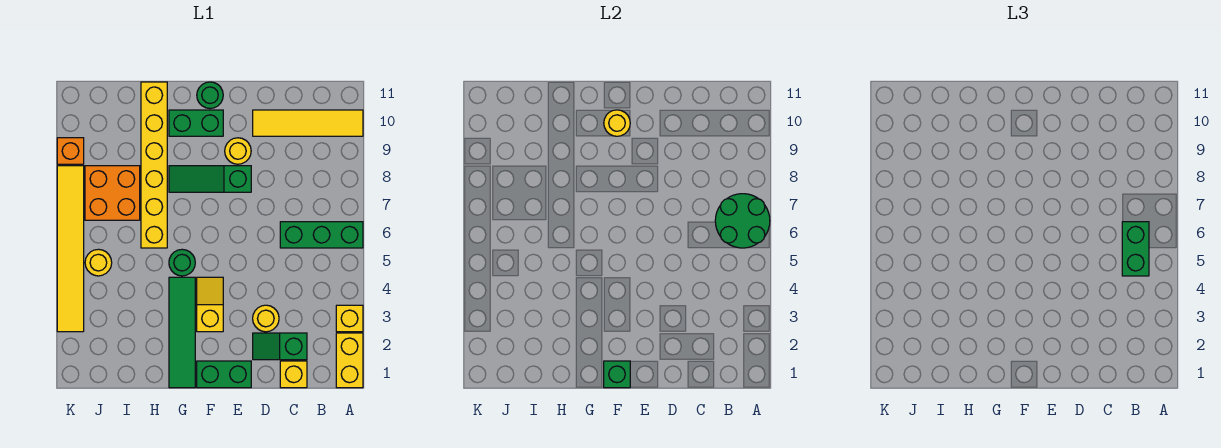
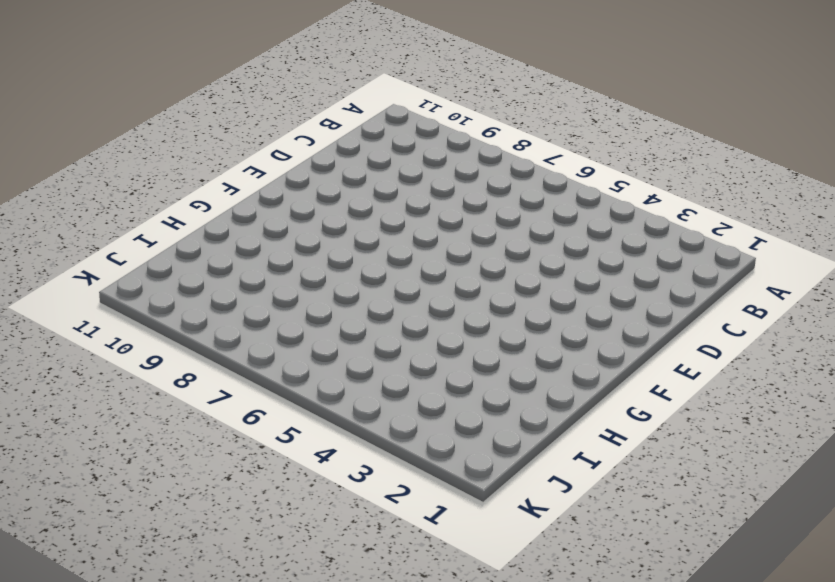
none -> yellow 1x2 brick [336,333,363,388]
none -> yellow 1x1 brick [336,305,363,332]
none -> green 1x3 brick [280,222,363,248]

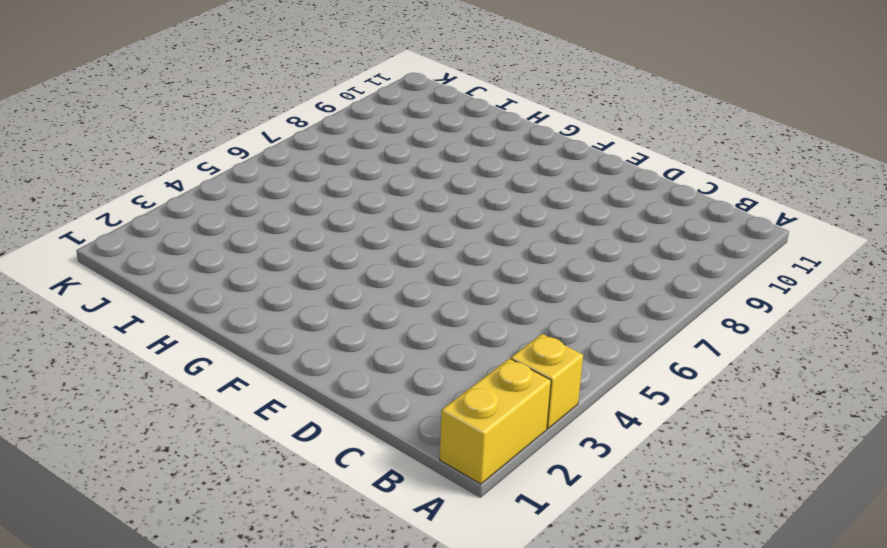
none -> green 1x3 brick [280,222,363,248]
none -> yellow 1x4 tile [253,110,363,136]
none -> yellow 1x1 brick [280,361,307,388]

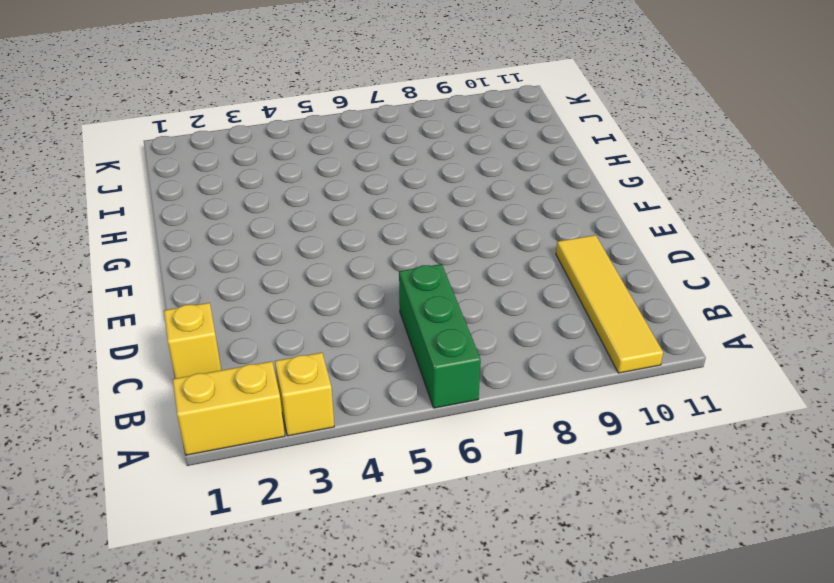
none -> green 1x2 slope [253,333,307,360]
none -> yellow 1x1 round brick [253,305,279,332]
none -> green 1x2 brick [197,361,251,388]

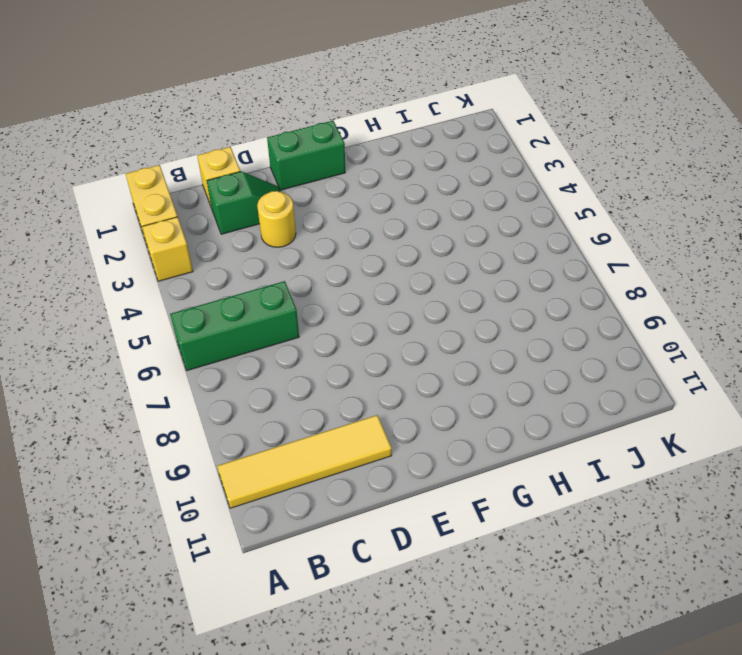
none -> green 1x3 slope [169,166,251,192]
none -> yellow 1x1 round brick [225,138,251,164]
none -> yellow 1x2 slope [197,277,223,332]

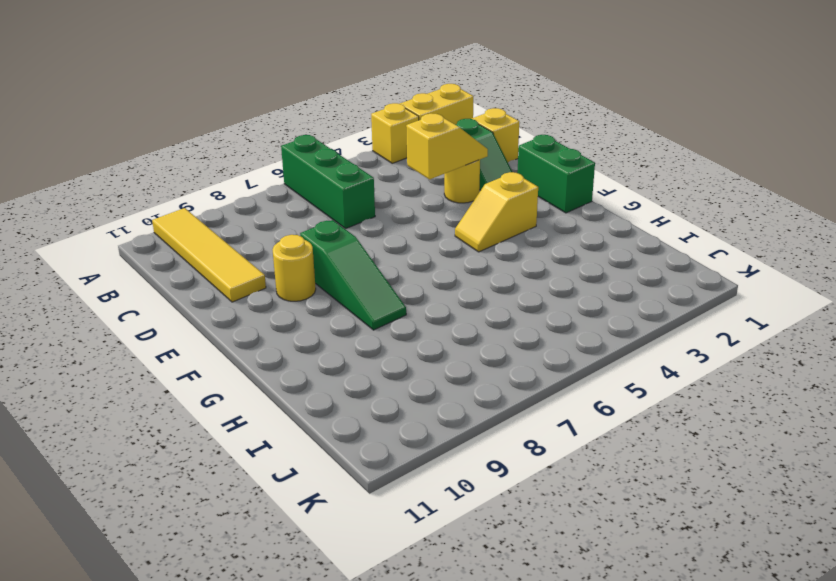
yellow 1x2 slope [406,113,488,179] -> none
none -> green 1x2 brick [169,110,223,136]
none -> green 1x1 round brick [197,82,223,108]
none -> green 1x4 tile [169,277,195,388]

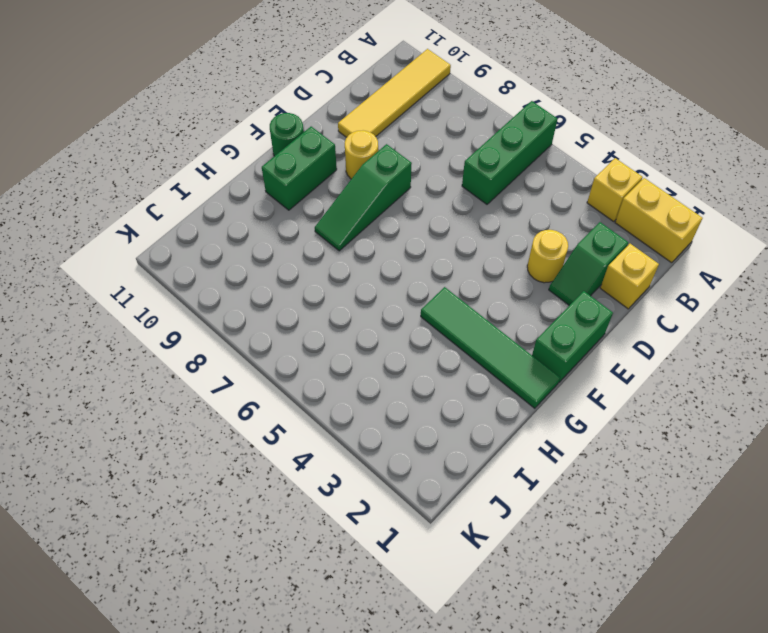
none -> yellow 1x2 slope [197,277,223,332]
none -> green 1x1 round brick [169,249,195,276]
none -> yellow 1x6 brick [141,82,167,248]

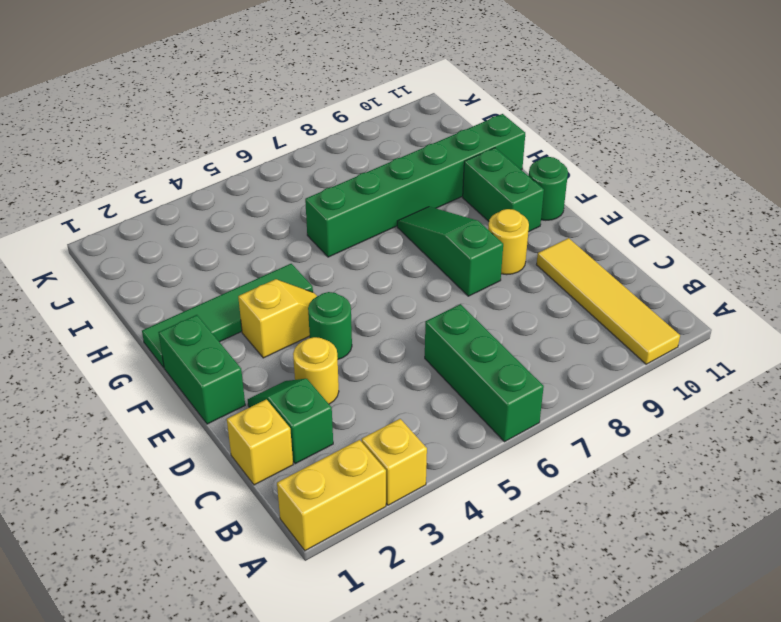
green 1x1 round brick [308,292,352,359] -> green 1x1 round brick moved to [169,249,195,276]
green 1x6 brick [305,114,525,257] -> yellow 1x6 brick [141,82,167,248]
none -> orange 2x2 brick [85,166,140,220]
none -> yellow 1x1 round brick [85,249,112,276]
none -> yellow 1x6 tile [57,166,84,332]

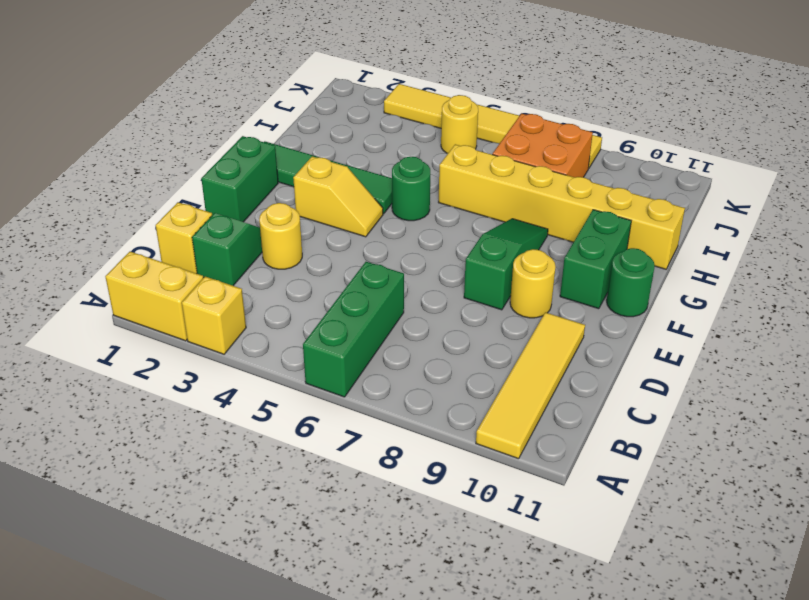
none -> orange 1x1 brick [57,138,84,164]
none -> green 2x2 round brick [715,194,770,248]
none -> green 1x1 brick [604,361,630,388]

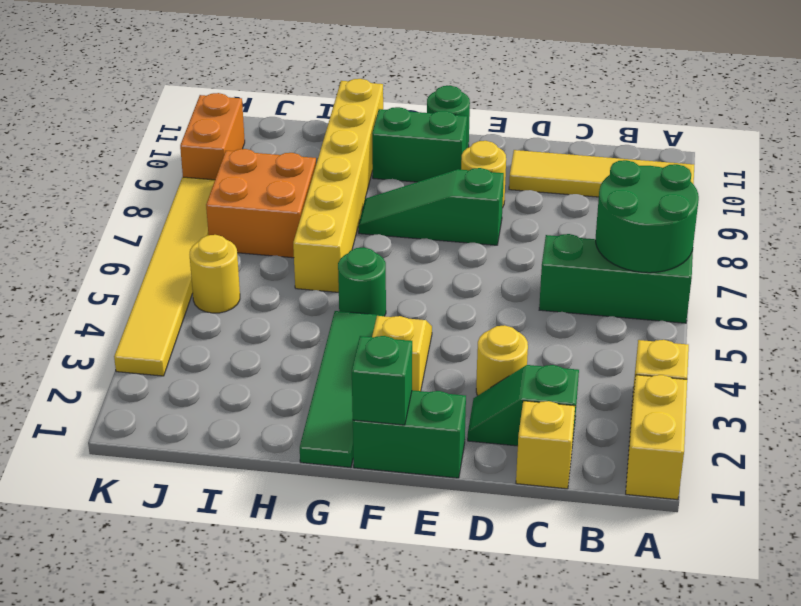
orange 1x2 brick [180,93,245,180] -> orange 1x1 brick [57,138,84,164]
none -> yellow 1x1 round brick [604,110,630,136]
none -> green 1x2 brick [1122,222,1149,276]

